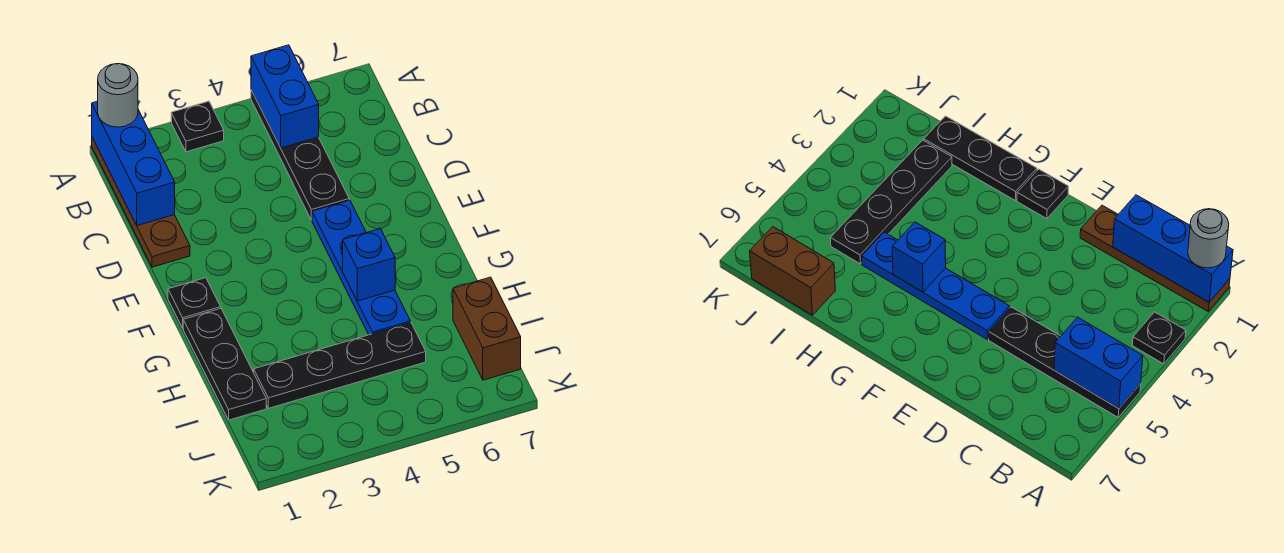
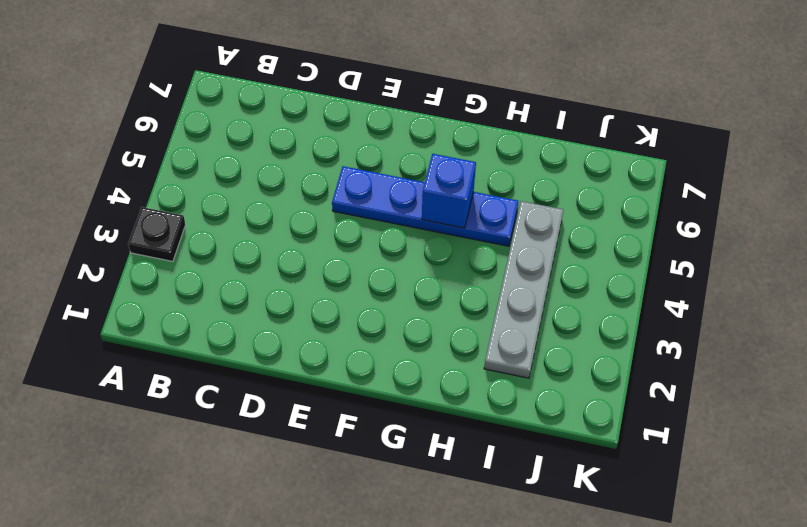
grey 1x4 plate [484,201,564,378] -> black 1x4 plate [254,323,426,408]
none -> brown 1x4 plate [92,138,190,267]
none -> black 1x4 plate [251,90,349,220]
none -> black 1x1 plate [168,278,221,328]

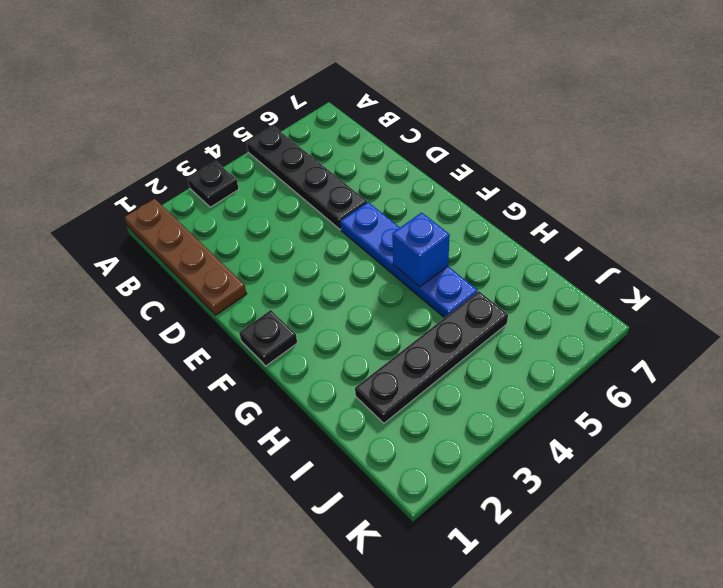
none -> black 1x3 plate [183,308,266,420]
none -> brown 1x2 brick [453,277,521,380]
none -> blue 1x3 brick [92,101,175,226]

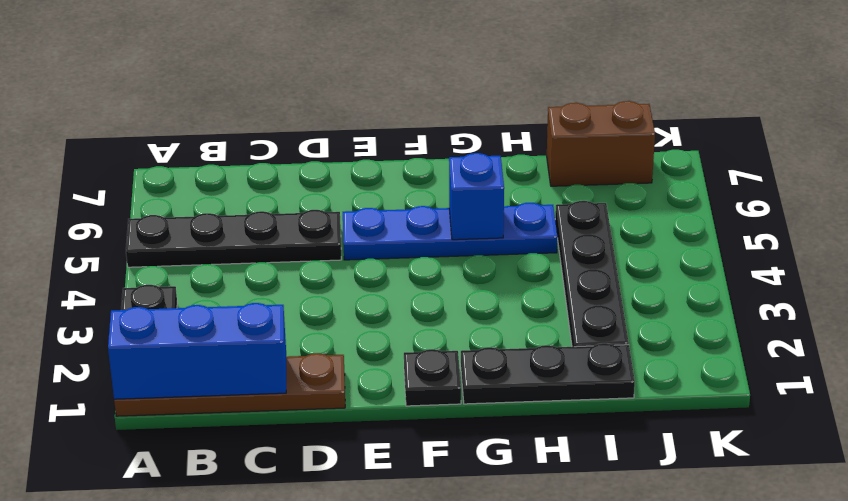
none -> blue 1x2 brick [251,45,319,148]
none -> grey 1x1 round brick [98,64,138,127]

